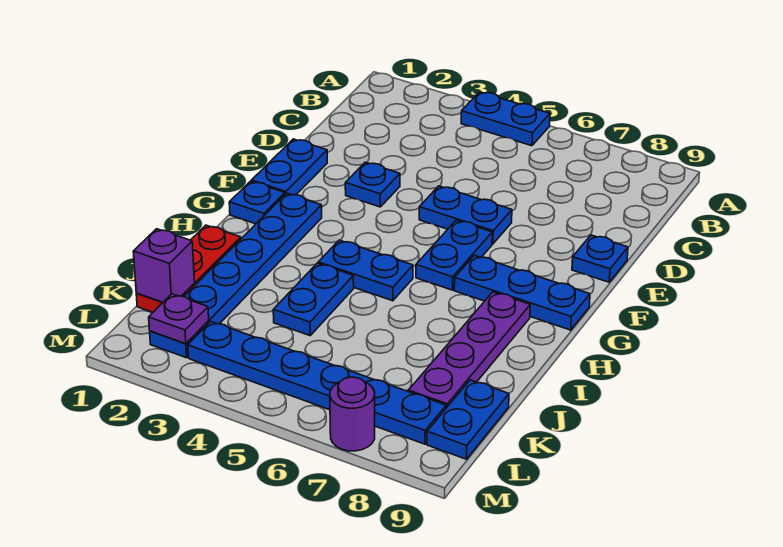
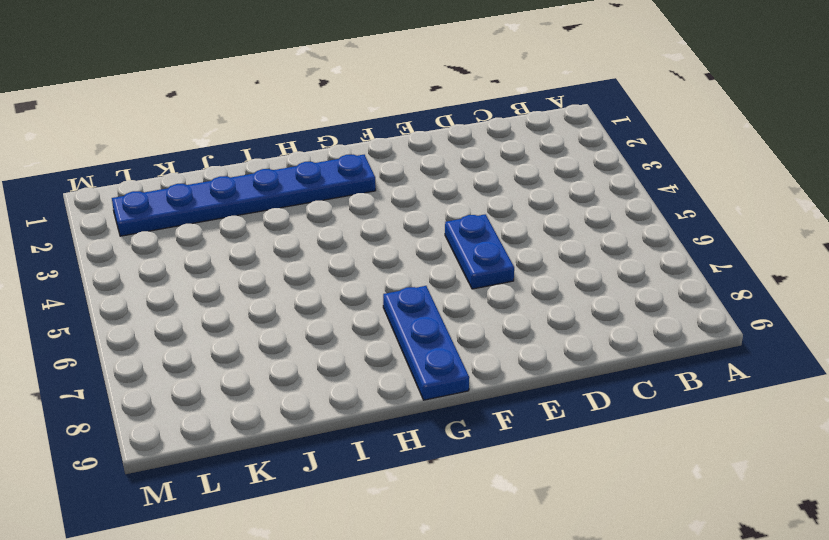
none -> blue 1x2 plate [461,92,550,146]
none -> blue 1x2 plate [251,139,327,195]
none -> blue 1x1 plate [345,162,400,207]

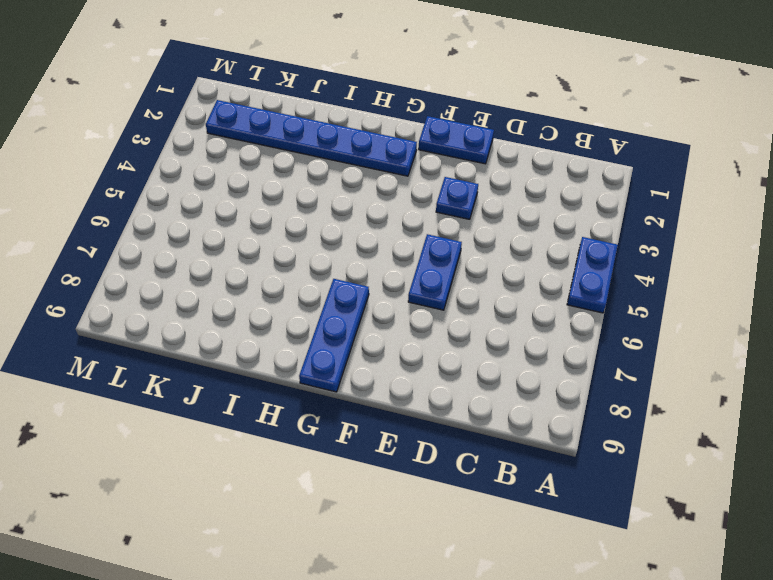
none -> blue 1x1 plate [572,235,628,282]
none -> blue 1x2 plate [416,220,492,290]
none -> blue 1x1 plate [229,181,285,224]

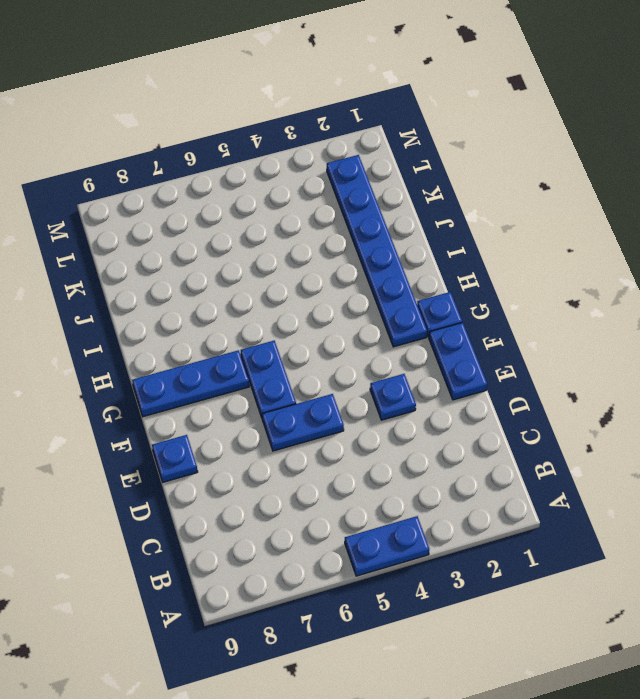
none -> blue 1x2 plate [318,240,413,301]
none -> purple 1x4 plate [409,292,530,408]
none -> red 1x3 plate [136,225,241,312]

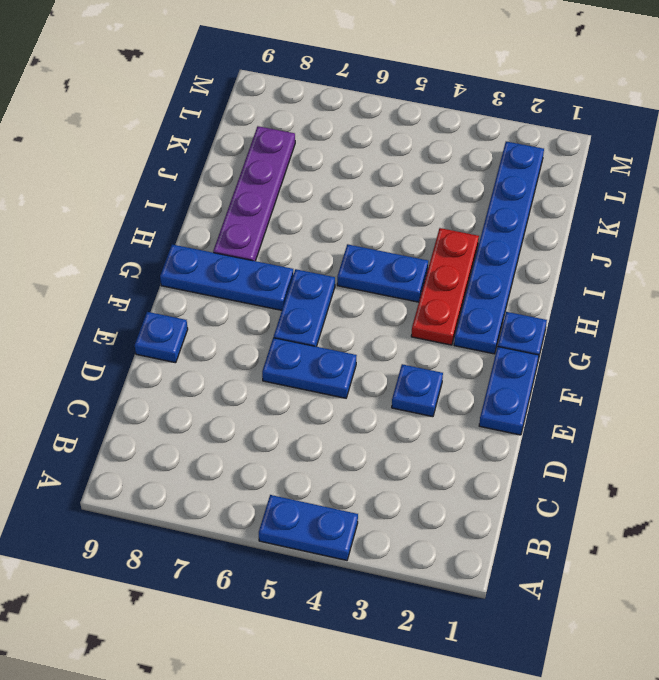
red 1x3 plate [411,228,479,345] -> red 1x3 plate moved to [136,225,241,312]
none -> blue 1x2 plate [273,263,354,336]
none -> blue 1x2 plate [427,380,509,459]
none -> blue 1x6 plate [188,322,446,444]

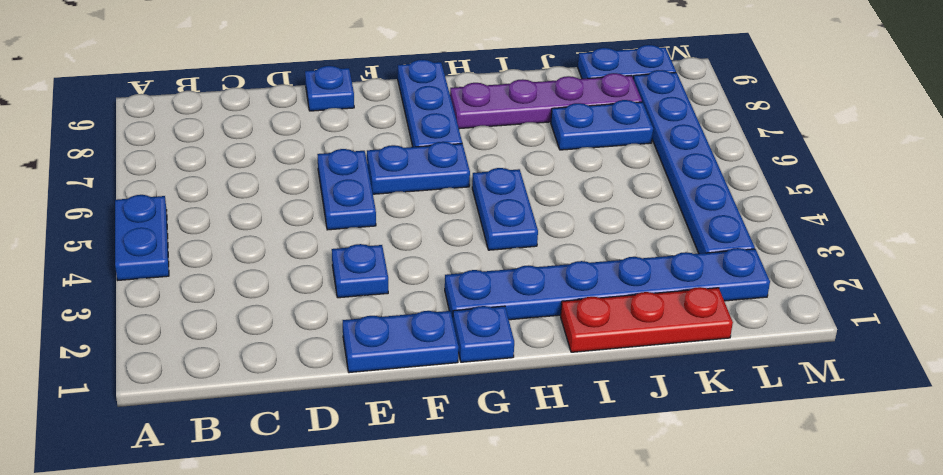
blue 1x2 plate [551,100,653,150] -> blue 1x2 plate moved to [273,263,354,336]
none -> purple 1x1 round brick [330,377,375,451]
none -> purple 1x1 brick [133,229,195,302]
none -> purple 1x1 plate [149,294,209,344]

